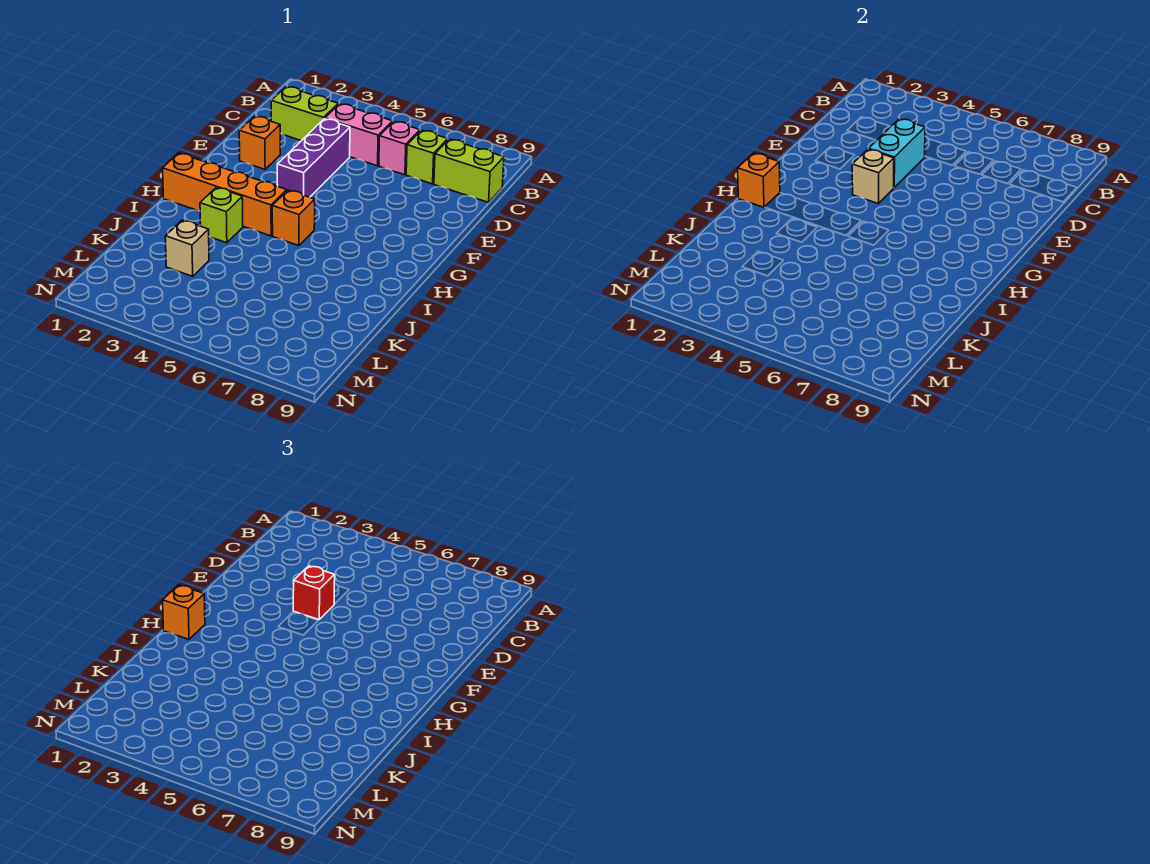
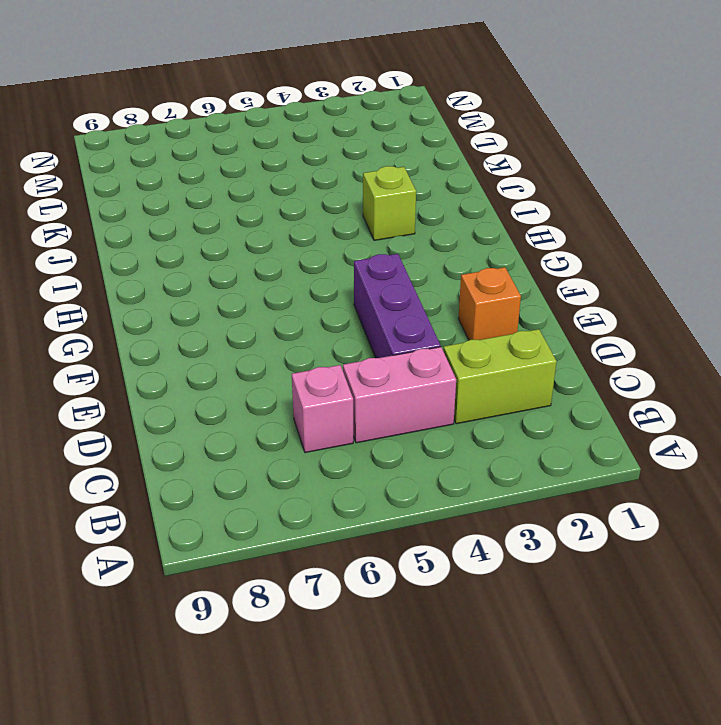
none -> lime 1x1 brick [406,130,448,184]
none -> lime 1x2 brick [434,139,504,202]
none -> orange 1x4 brick [163,153,287,236]

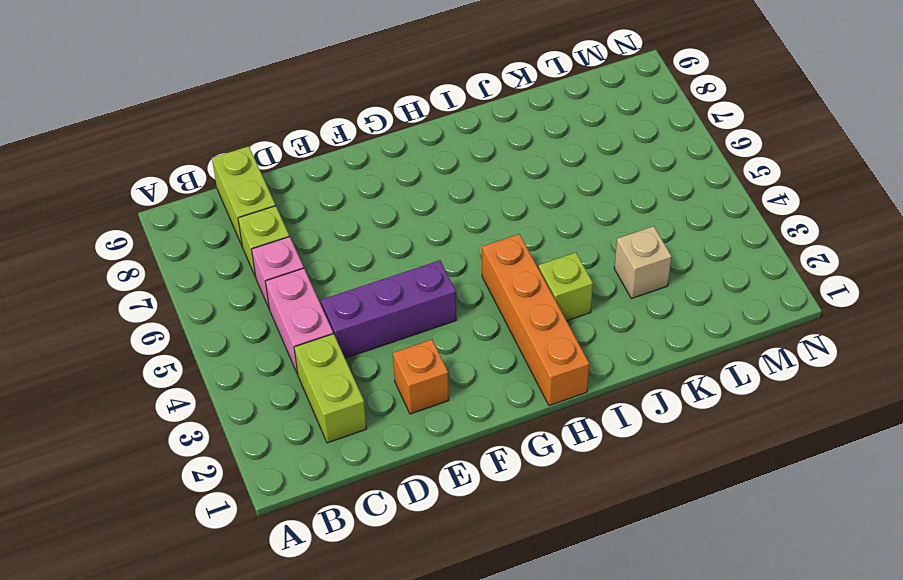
none -> orange 1x1 brick [272,190,315,246]
none -> cyan 1x2 brick [869,119,925,187]
none -> tan 1x1 brick [852,149,894,204]

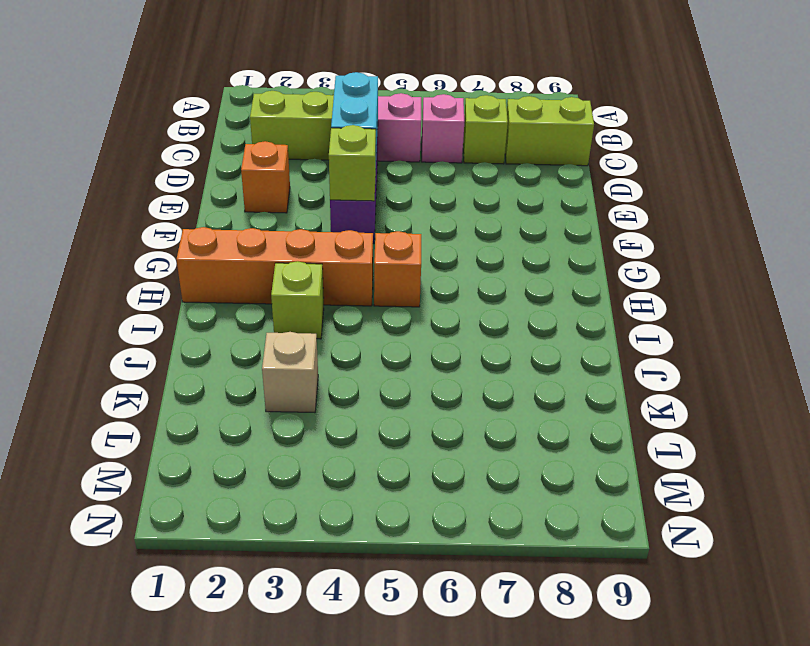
lime 1x1 brick [329,125,376,201] -> tan 1x1 brick [852,149,894,204]
none -> orange 1x1 brick [738,153,780,207]
none -> red 1x1 brick [293,566,335,620]
none -> orange 1x1 brick [163,585,205,639]

